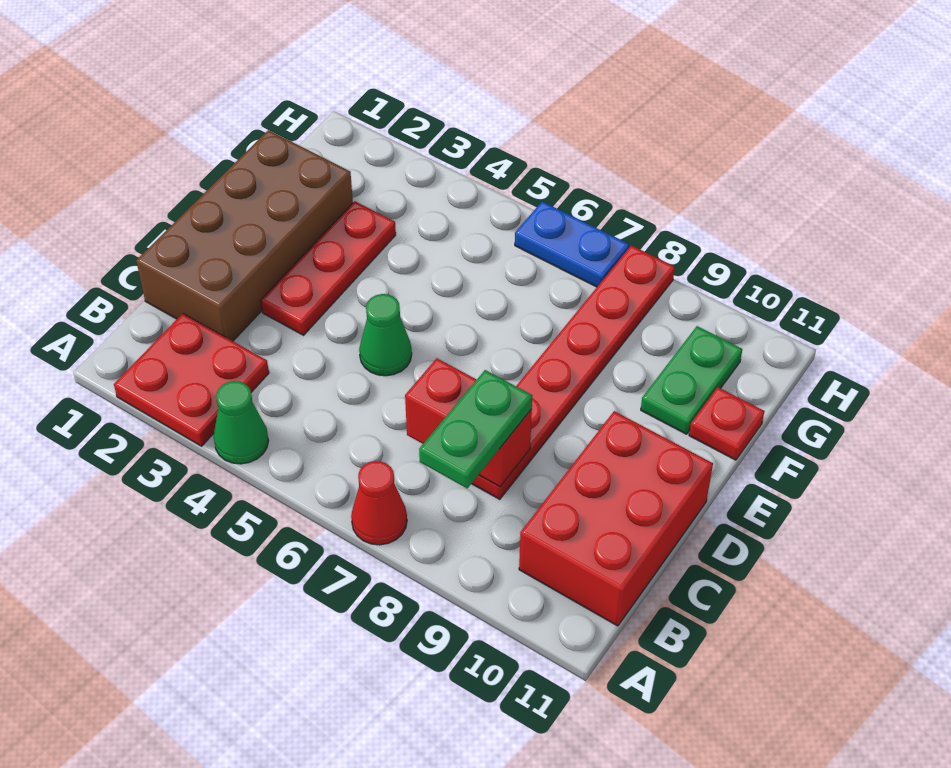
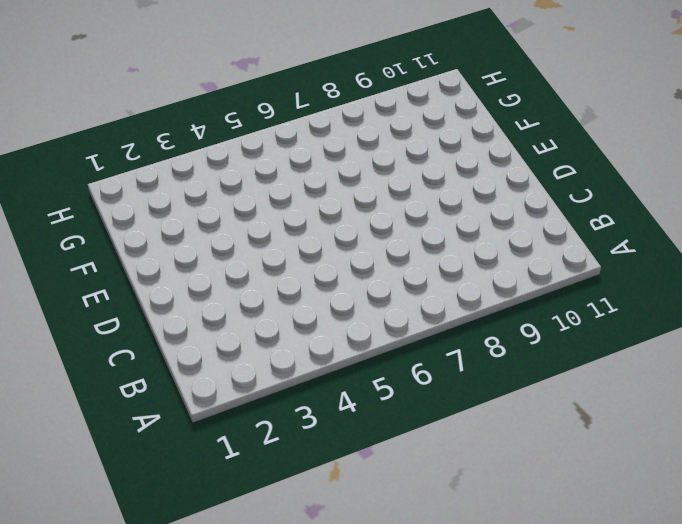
none -> red 2x2 plate [114,314,269,446]
none -> green 1x1 cone [214,381,269,464]
none -> red 1x1 cone [351,461,407,545]

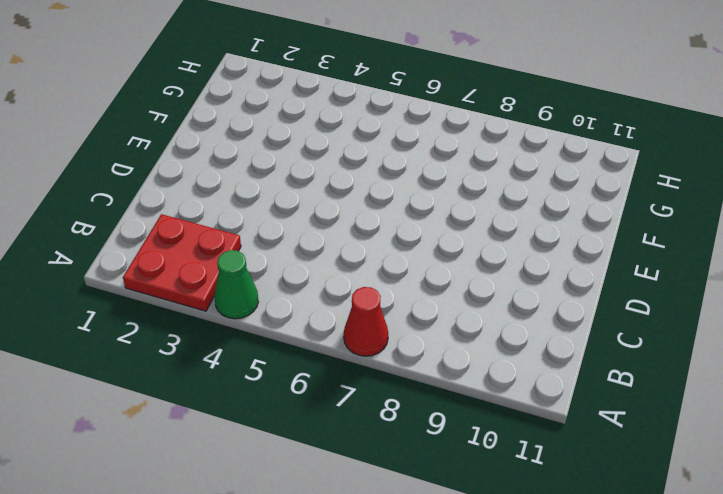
none -> red 2x3 brick [519,411,713,626]
none -> brown 2x4 brick [136,130,353,341]
none -> red 1x6 plate [472,245,675,499]

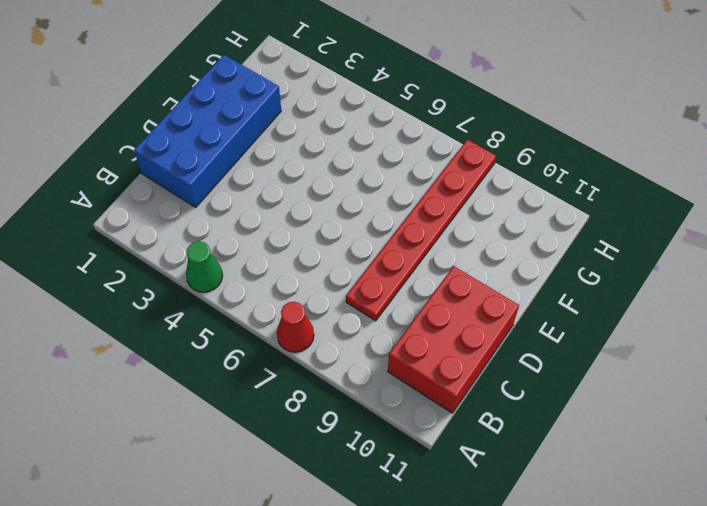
blue 2x4 brick [134,55,281,207] -> brown 2x4 brick [136,130,353,341]
none -> red 2x2 plate [114,314,269,446]
none -> red 1x3 plate [261,201,396,335]
none -> green 1x1 cone [359,294,412,376]

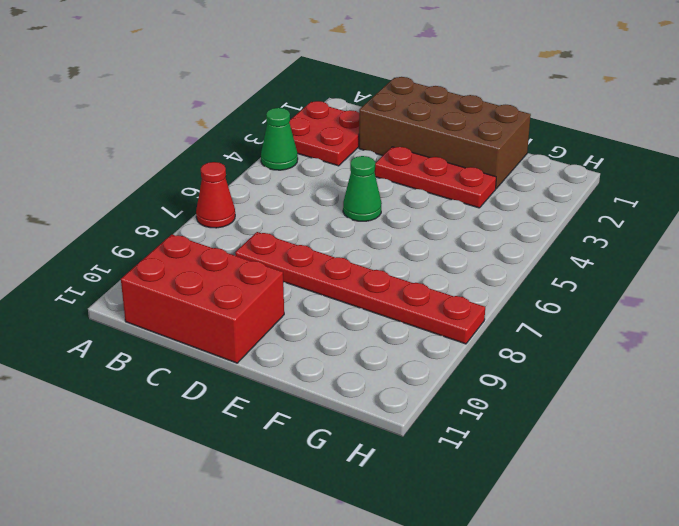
none -> green 1x2 plate [641,326,742,434]
none -> red 1x1 plate [689,387,764,460]
none -> blue 1x2 plate [515,202,629,287]

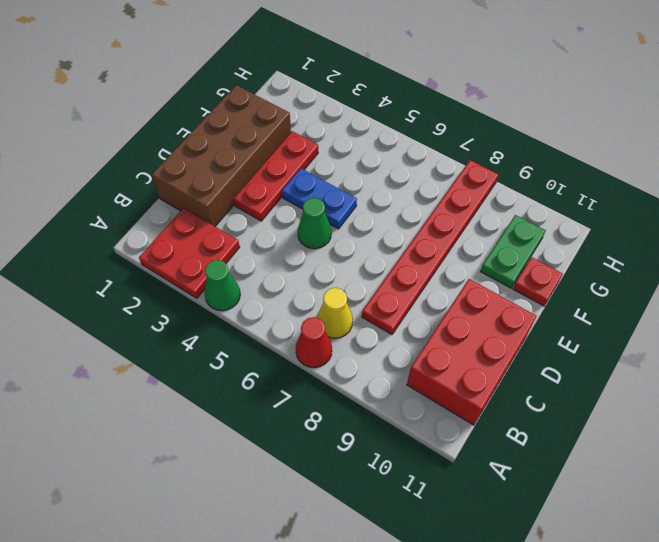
yellow 1x1 cone [317,288,353,338] -> none
blue 1x2 plate [282,168,357,229] -> blue 1x2 plate moved to [515,202,629,287]
none -> red 1x2 brick [405,358,532,487]
none -> green 1x2 plate [419,370,532,488]

